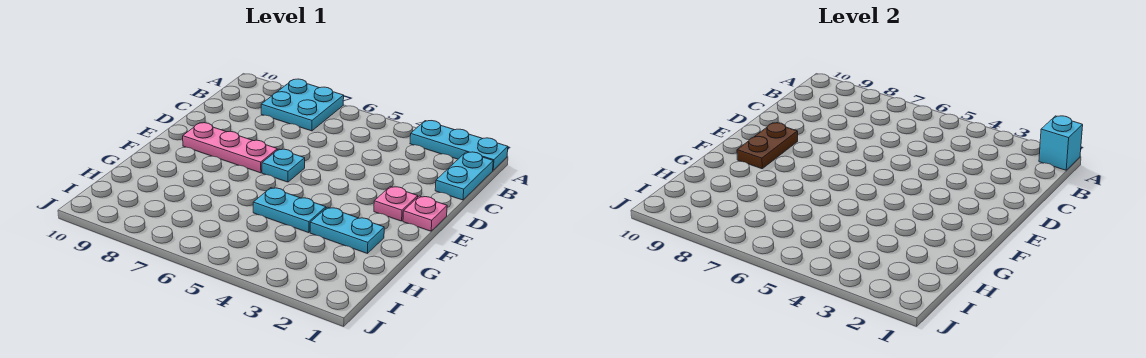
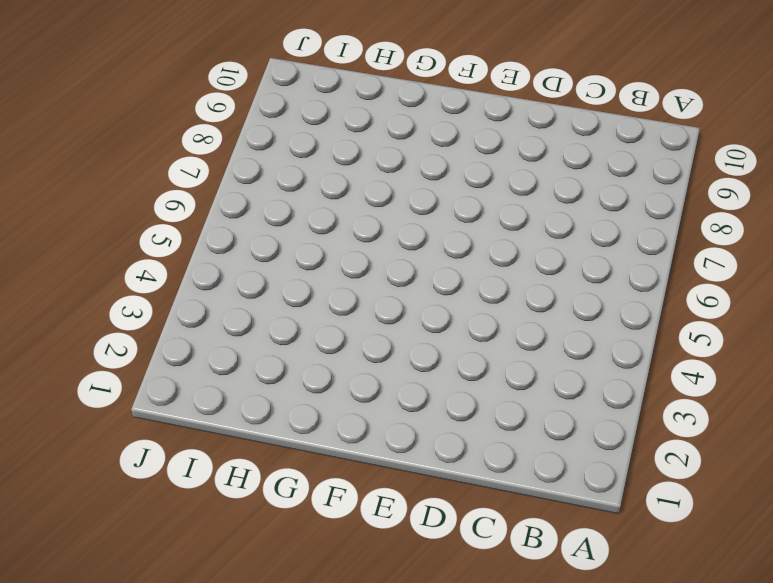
none -> cyan 1x3 plate [410,121,508,170]
none -> cyan 2x2 plate [261,79,344,131]

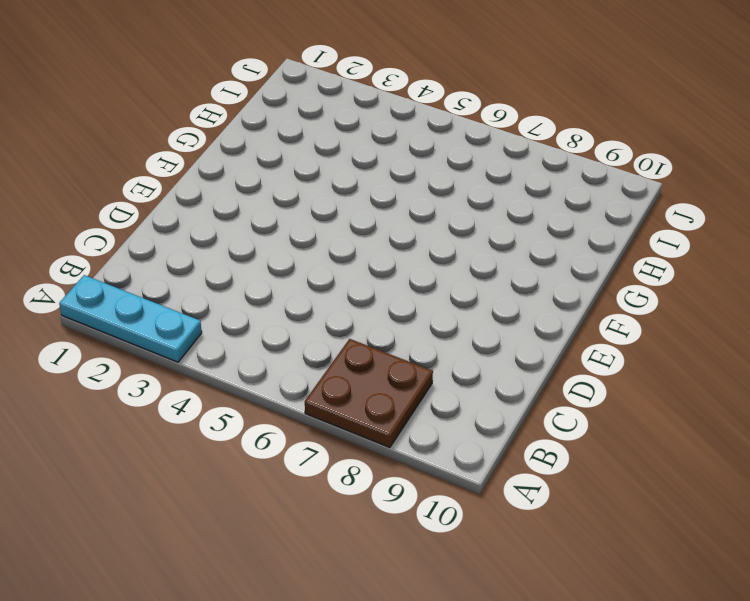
brown 2x2 plate [305,339,433,448] -> cyan 2x2 plate [261,79,344,131]
none -> cyan 1x2 plate [435,152,493,200]
none -> pink 1x1 plate [403,196,447,231]

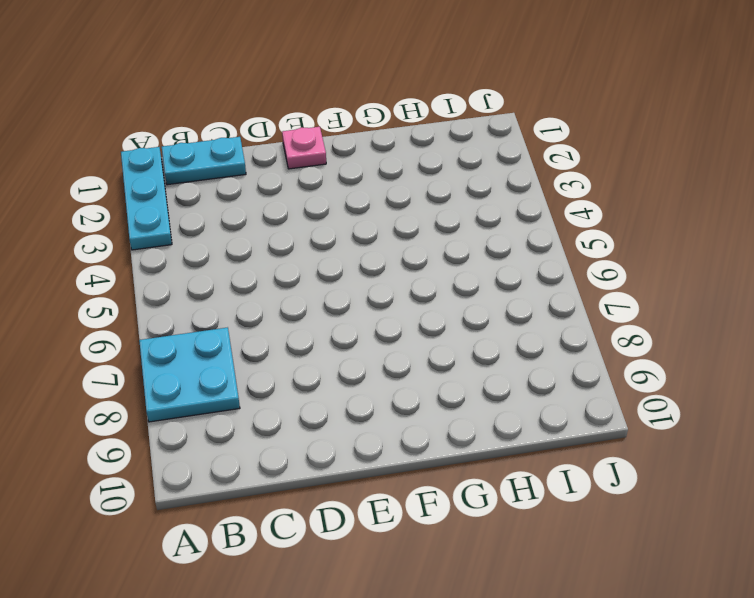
none -> pink 1x1 plate [374,186,418,221]
none -> cyan 1x1 plate [262,149,305,182]

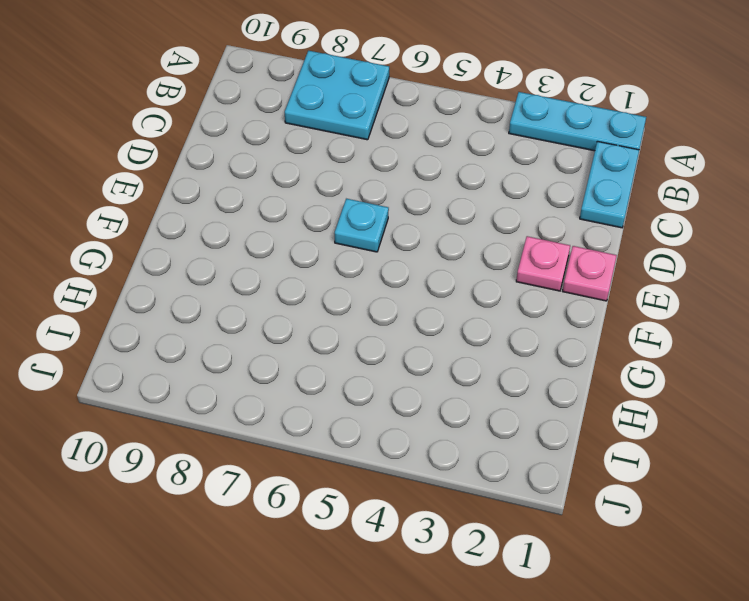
none -> pink 1x3 plate [183,123,277,173]
none -> cyan 1x2 plate [310,207,384,253]

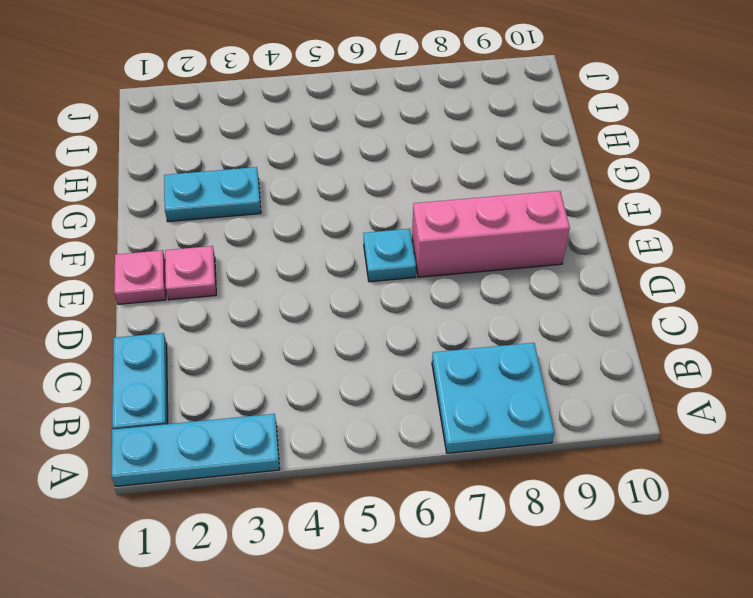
pink 1x3 brick [412,191,570,277] -> pink 1x3 plate [183,123,277,173]
none -> cyan 1x2 plate [253,188,326,233]
none -> cyan 1x1 brick [1039,116,1083,170]

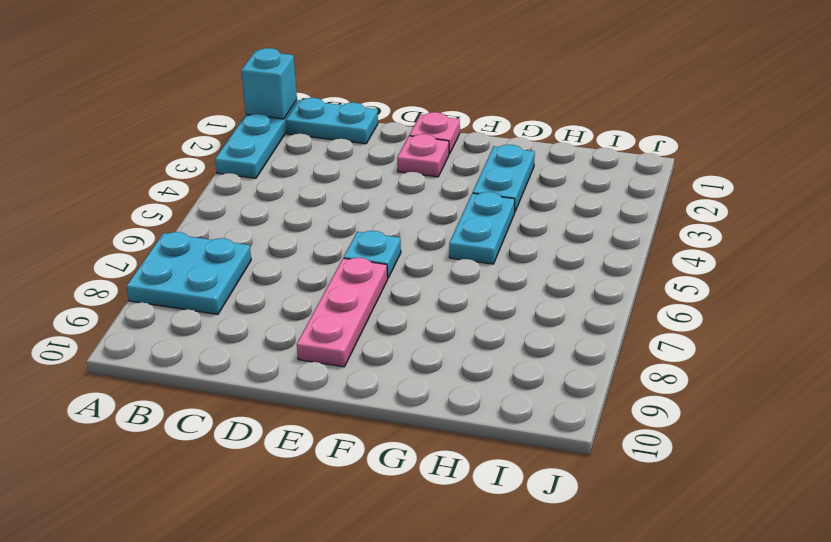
none -> brown 1x2 plate [737,123,798,169]

